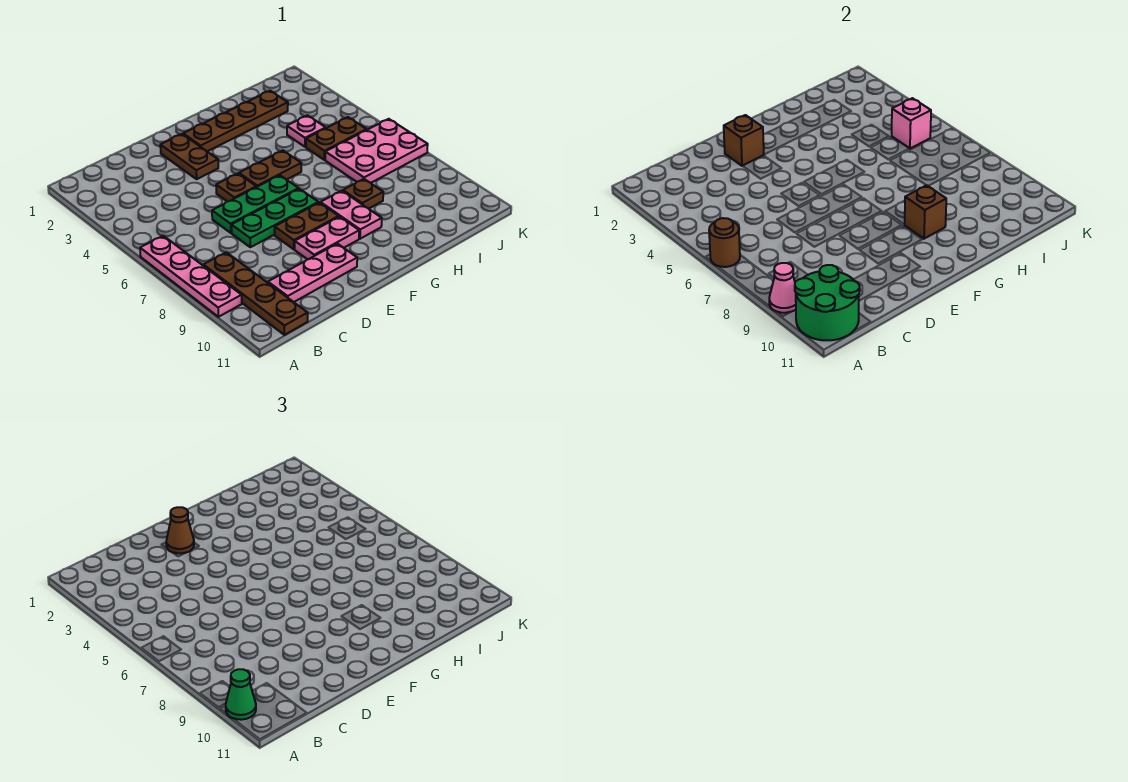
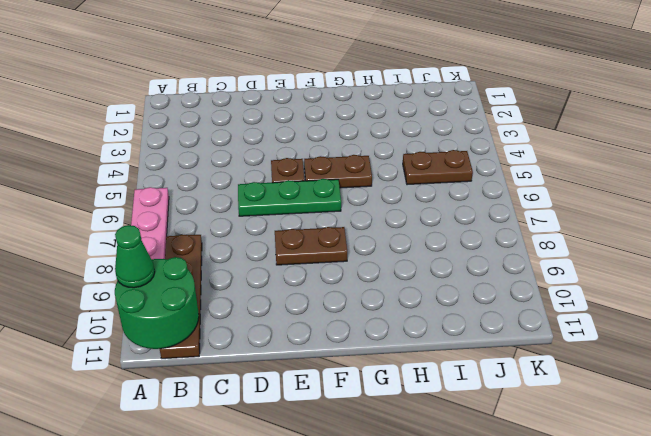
none -> pink 1x3 plate [268,244,357,302]
none -> green 1x3 plate [231,189,318,247]
none -> brown 1x2 plate [160,134,218,179]

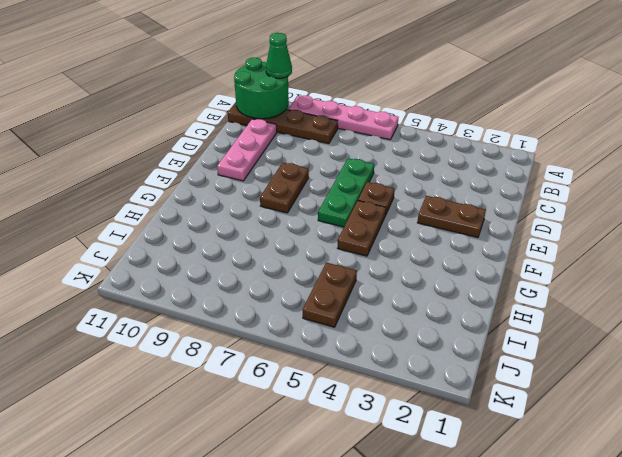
none -> green 1x3 plate [231,189,318,247]
none -> pink 1x2 plate [295,217,359,259]
none -> brown 1x4 plate [183,91,288,152]

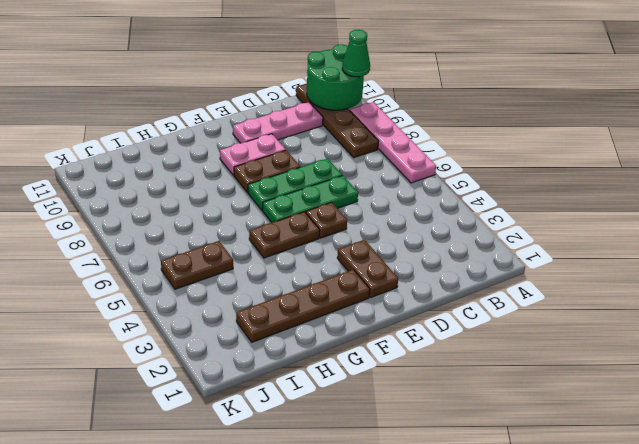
none -> pink 1x2 plate [320,191,382,239]
none -> brown 1x1 plate [343,179,383,209]
none -> pink 1x1 plate [287,116,326,147]

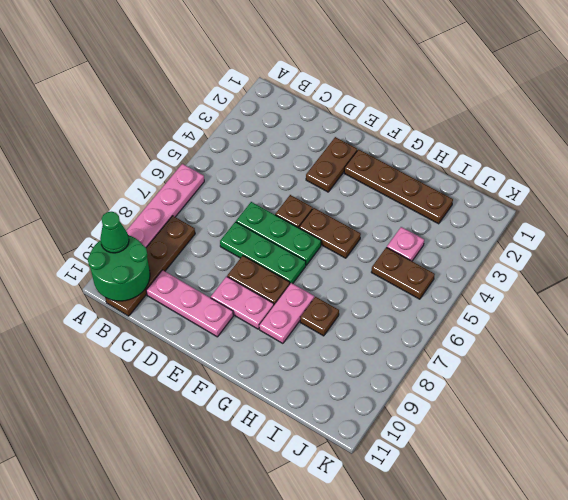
none -> pink 2x3 plate [325,119,428,183]
none -> brown 1x1 round brick [709,218,740,267]
none -> pink 1x1 cone [769,263,796,313]

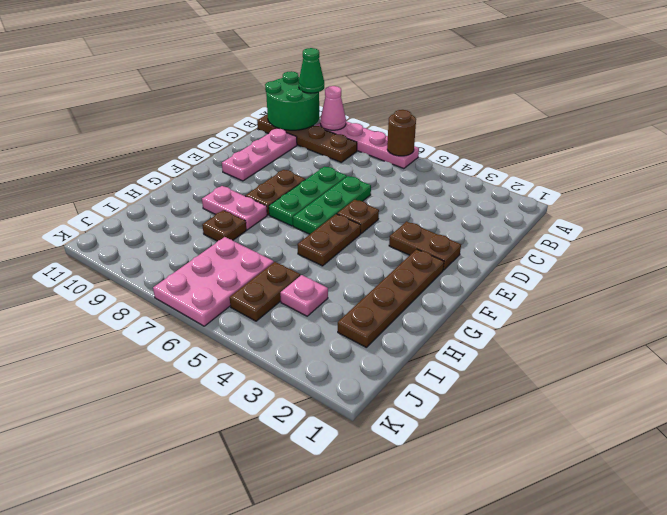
none -> pink 1x2 plate [295,217,359,259]
none -> brown 1x1 brick [724,115,764,166]
none -> brown 1x1 brick [905,185,946,239]

